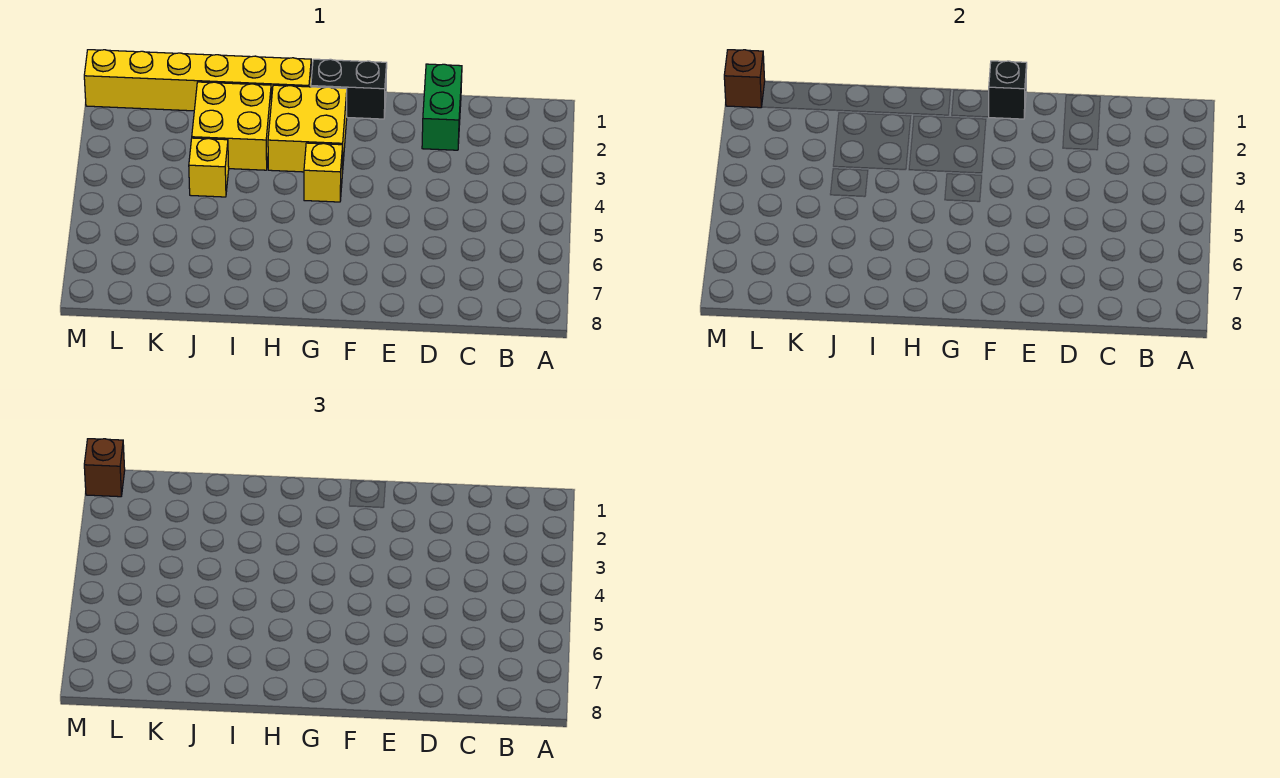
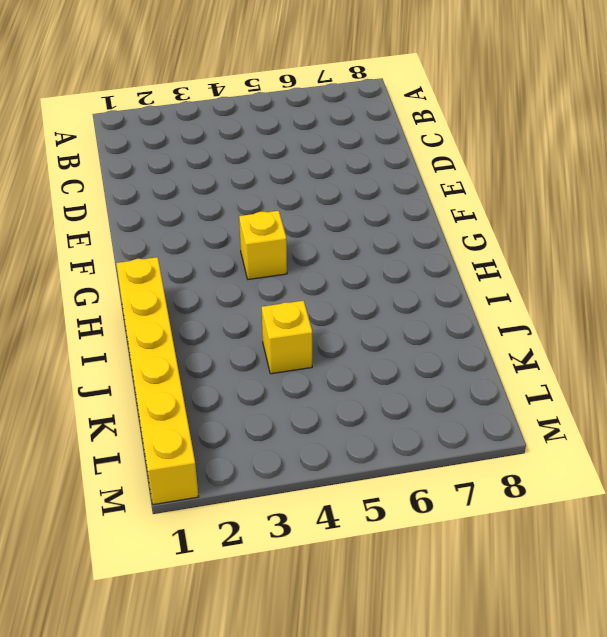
none -> green 1x2 brick [422,64,462,150]
none -> black 1x2 brick [311,59,387,119]

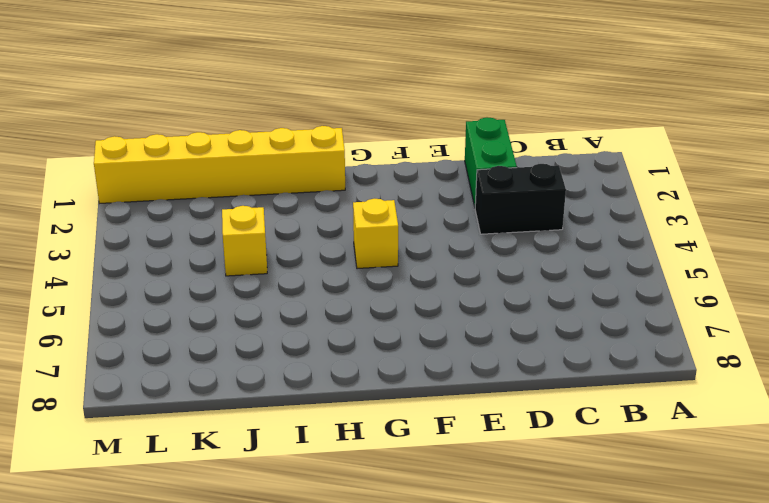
black 1x2 brick [475,164,566,234] -> black 1x2 brick moved to [311,59,387,119]
none -> yellow 2x2 brick [268,85,347,173]
none -> yellow 2x2 brick [192,82,271,170]

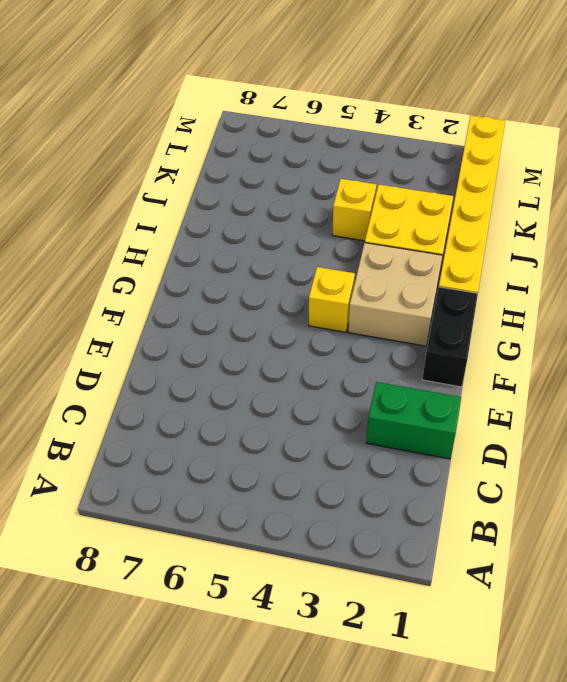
tan 2x2 brick [348,243,442,346] -> yellow 2x2 brick [268,85,347,173]
none -> black 1x1 brick [989,61,1027,119]
none -> brown 1x1 brick [724,50,765,108]

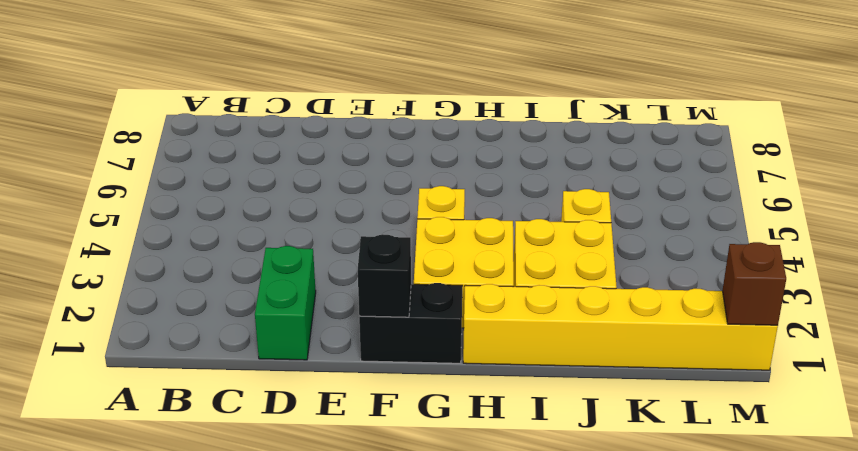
none -> brown 1x1 brick [84,439,125,497]

